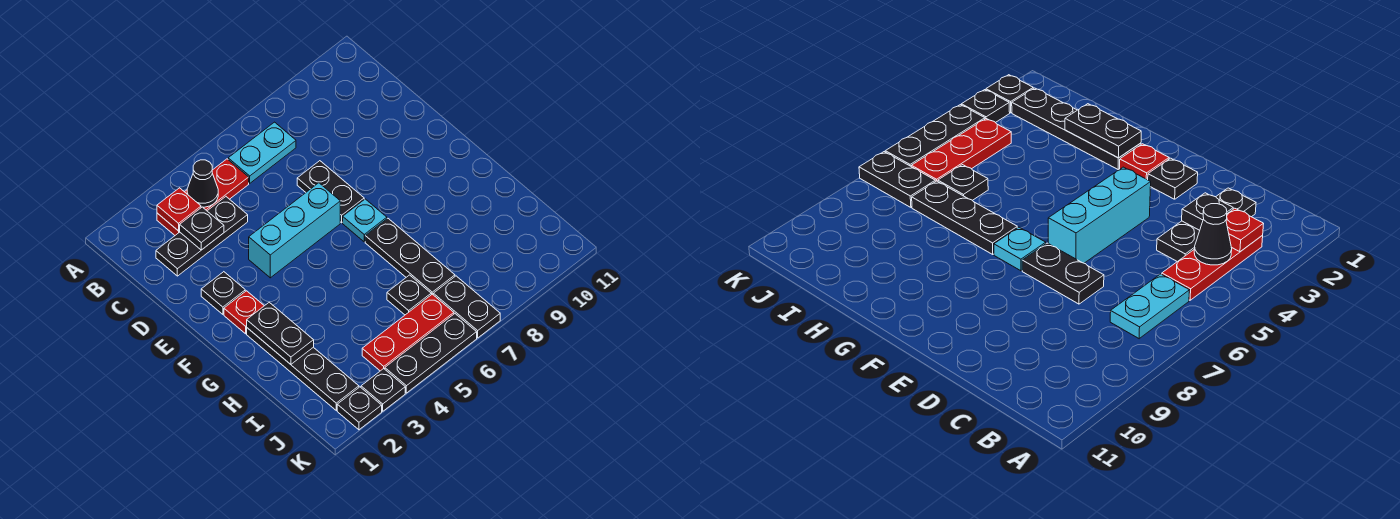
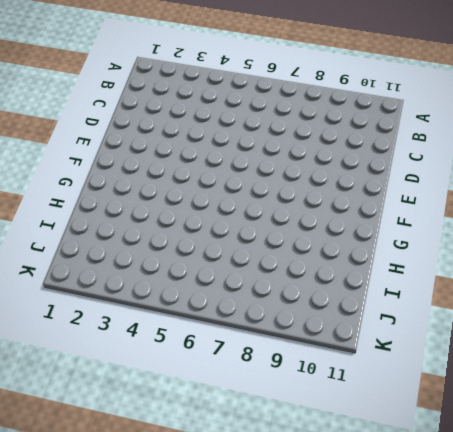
none -> red 1x3 plate [157,159,249,235]
none -> cyan 1x2 plate [228,122,296,183]
none -> black 1x3 plate [156,197,248,276]

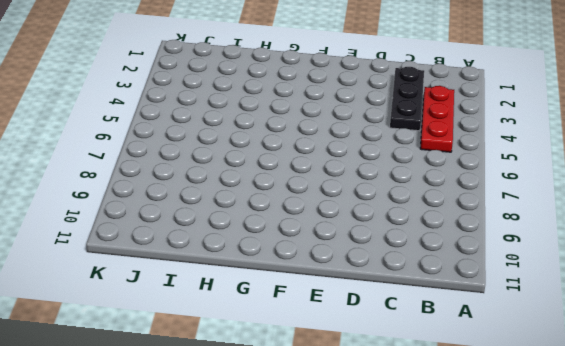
none -> cyan 1x2 plate [228,122,296,183]
none -> black 1x2 plate [297,161,364,223]
none -> black 1x1 plate [201,272,245,314]

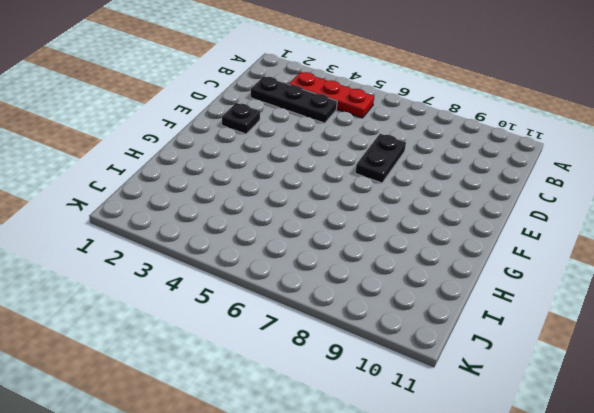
none -> cyan 1x2 plate [228,122,296,183]
none -> cyan 1x3 brick [249,183,340,278]
none -> red 1x1 plate [224,291,264,334]

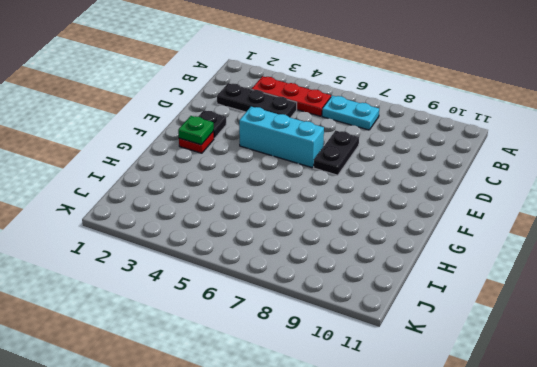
green 1x1 plate [178,116,214,145] -> none
none -> cyan 1x1 plate [343,199,387,242]
none -> black 1x4 plate [247,328,359,410]
none -> black 1x3 plate [365,218,455,295]

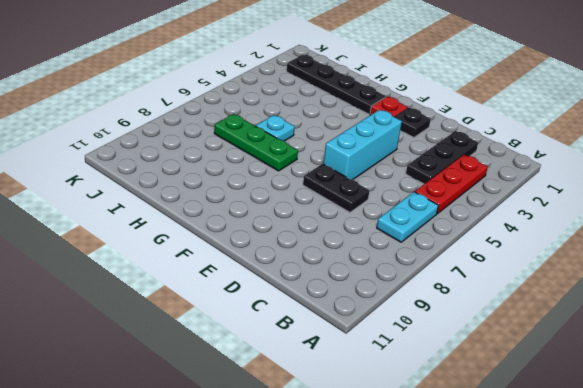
green 1x3 plate [214,114,298,171] -> black 1x3 plate [365,218,455,295]
cyan 1x1 plate [256,115,295,141] -> cyan 1x1 plate moved to [343,199,387,242]
none -> black 1x1 plate [387,275,431,315]
none -> red 1x3 plate [362,294,454,371]
none -> black 1x2 plate [433,276,500,338]

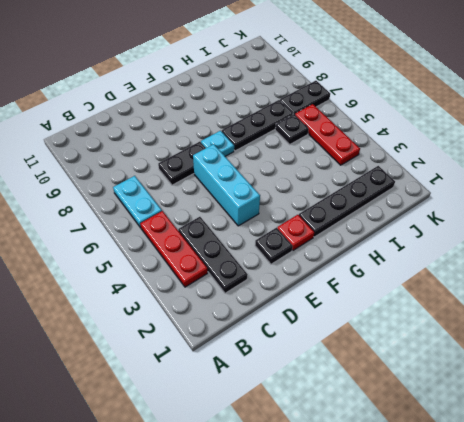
none -> black 1x1 plate [337,387,382,430]
none -> black 1x1 plate [361,369,405,411]
none -> black 1x3 plate [385,314,477,393]

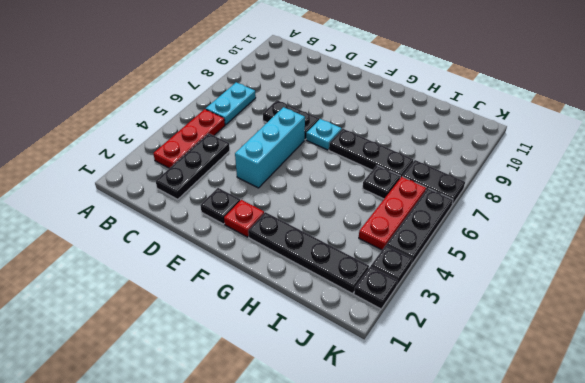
none -> red 1x1 plate [157,188,201,231]
none -> black 1x1 cone [187,160,218,207]
none -> black 1x1 plate [180,207,224,250]

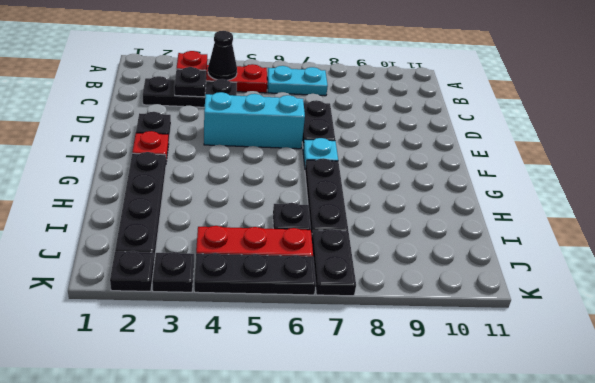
none -> black 1x2 plate [247,302,314,364]

